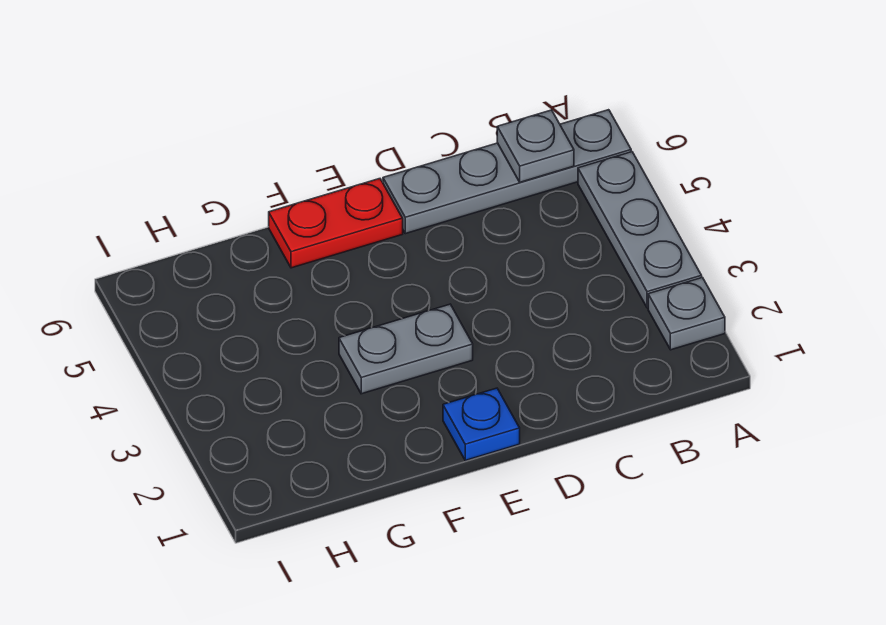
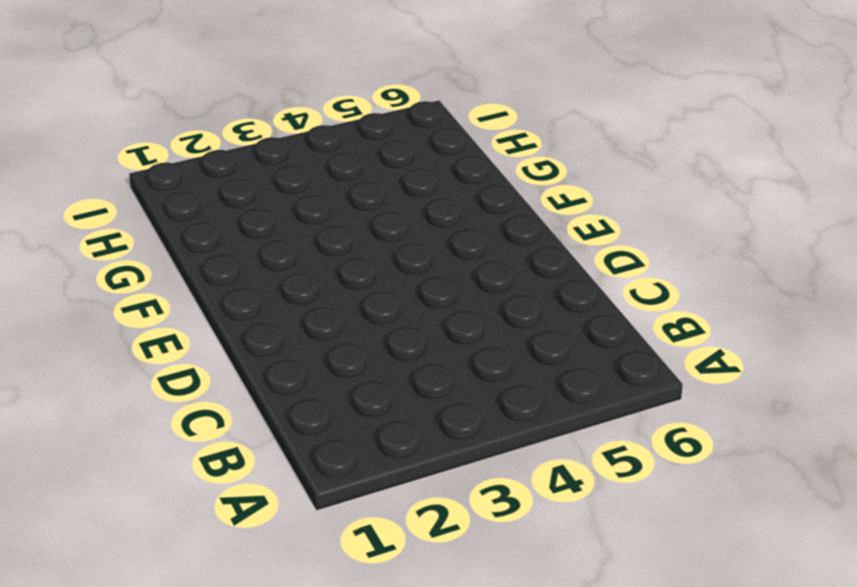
none -> grey 1x1 plate [648,278,725,350]
none -> grey 1x3 plate [578,152,702,308]

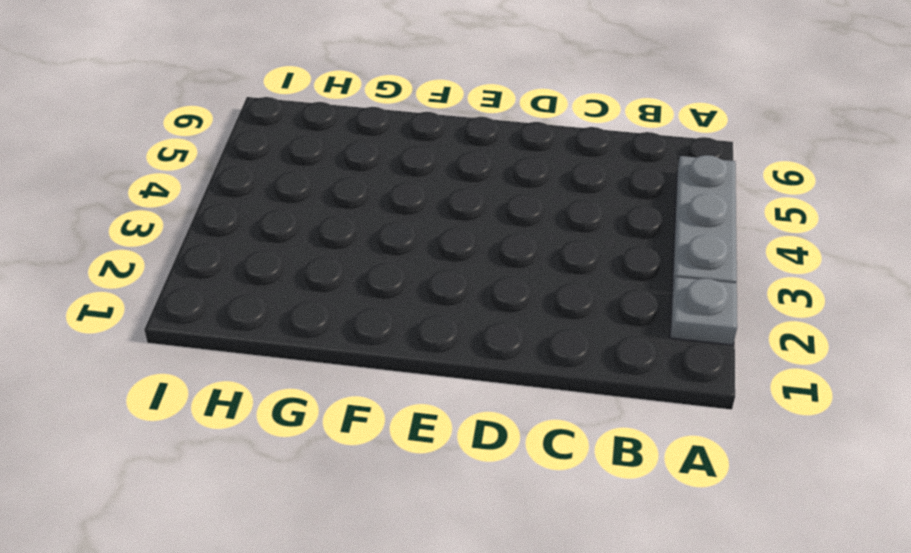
none -> grey 1x4 plate [383,110,631,234]
none -> blue 1x1 plate [443,388,520,460]

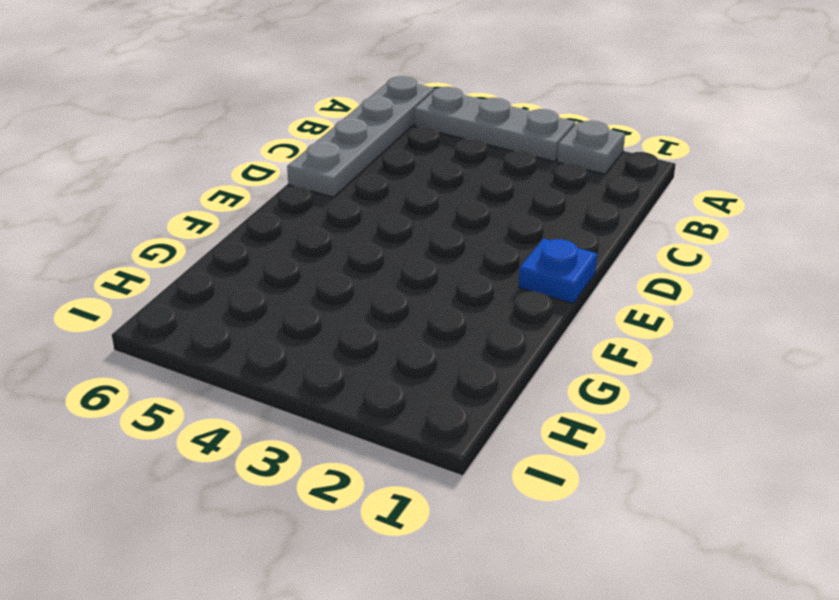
none -> grey 1x2 plate [339,304,473,394]
none -> red 1x2 plate [269,179,403,268]

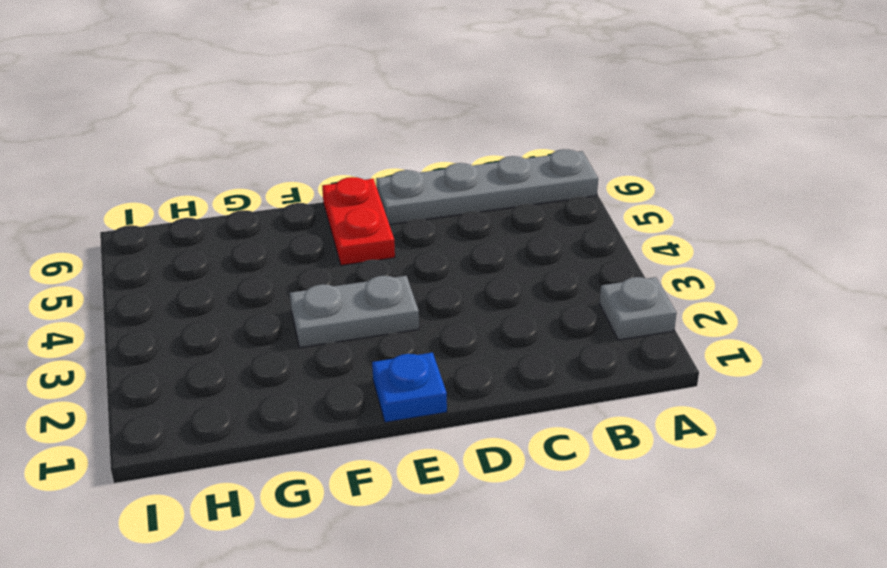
red 1x2 plate [322,177,395,265] -> red 1x2 plate turned to [269,179,403,268]
none -> grey 1x3 plate [578,152,702,308]
none -> grey 1x1 plate [497,110,574,182]

